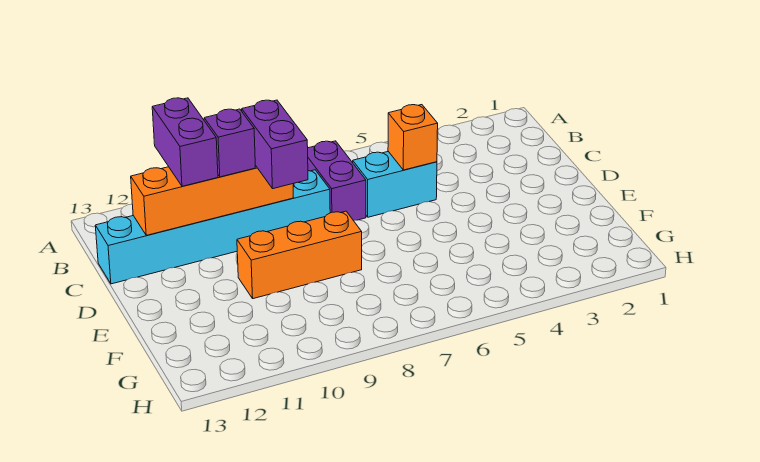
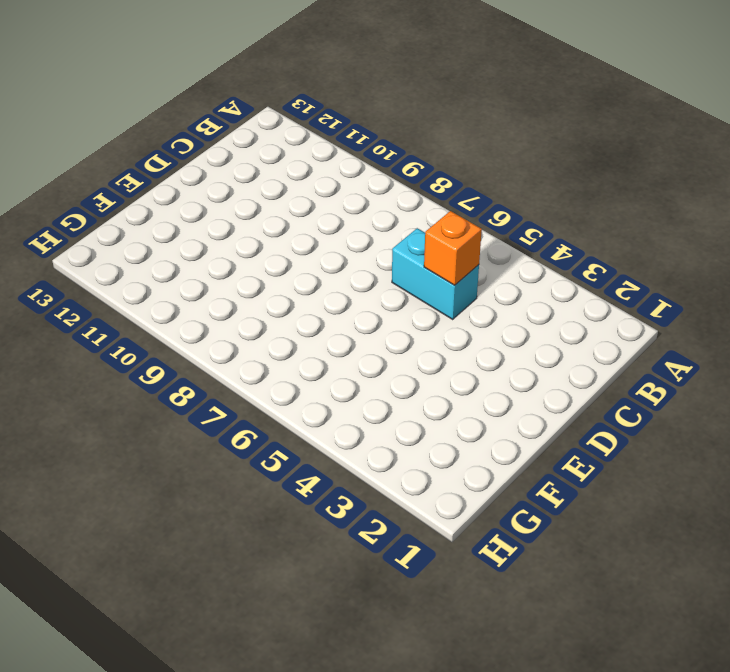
none -> purple 1x2 brick [308,141,366,221]
none -> cyan 1x6 brick [95,170,330,284]

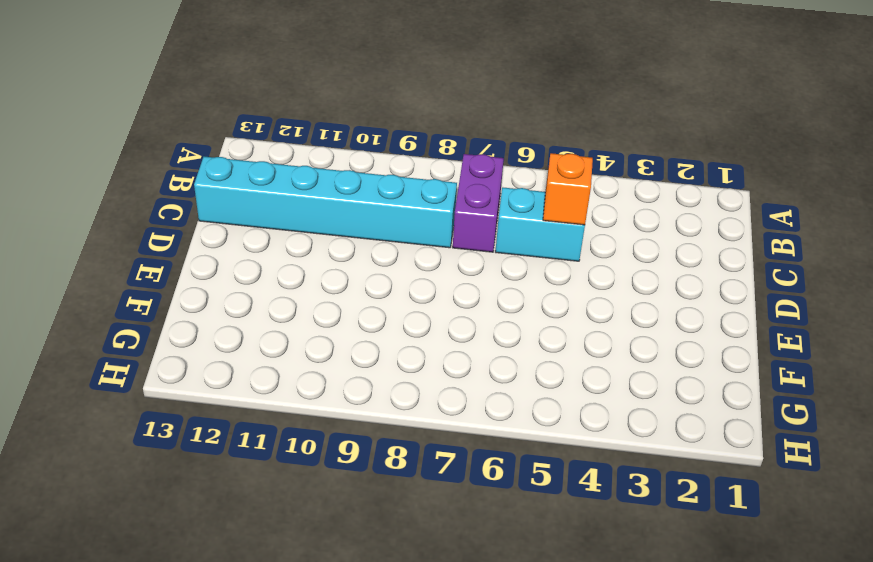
none -> orange 1x3 brick [237,211,362,299]
none -> orange 1x4 brick [131,165,293,235]

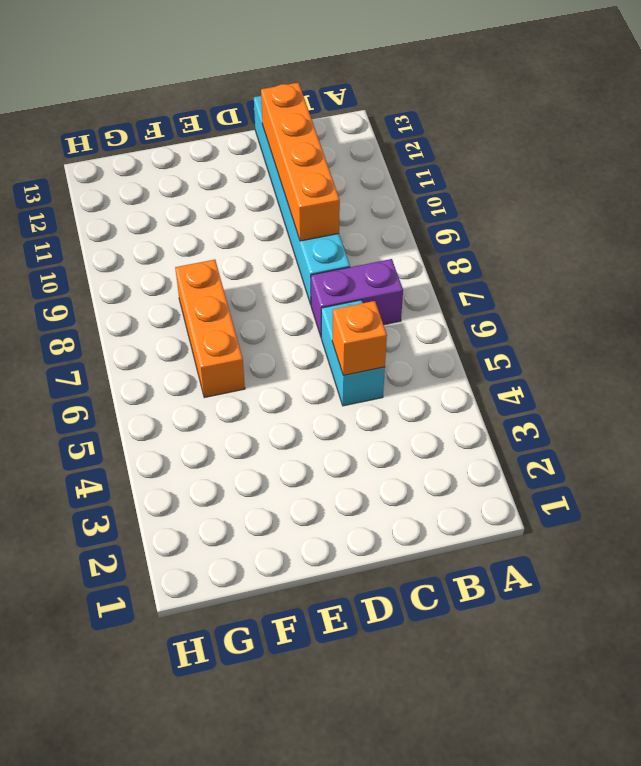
orange 1x3 brick [175,260,245,398] -> orange 1x3 brick moved to [237,211,362,299]
none -> purple 1x2 brick [152,98,218,186]
none -> purple 1x2 brick [242,100,308,189]

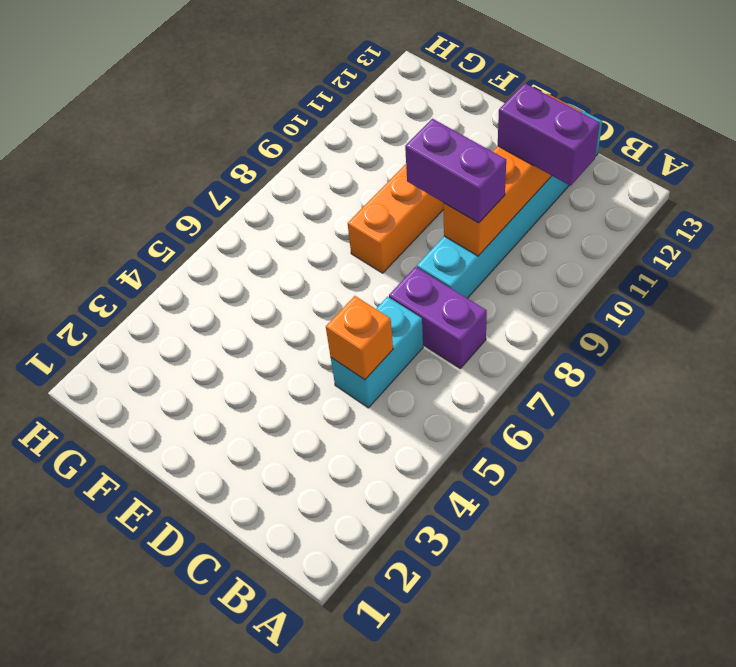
none -> purple 1x1 brick [204,109,255,177]

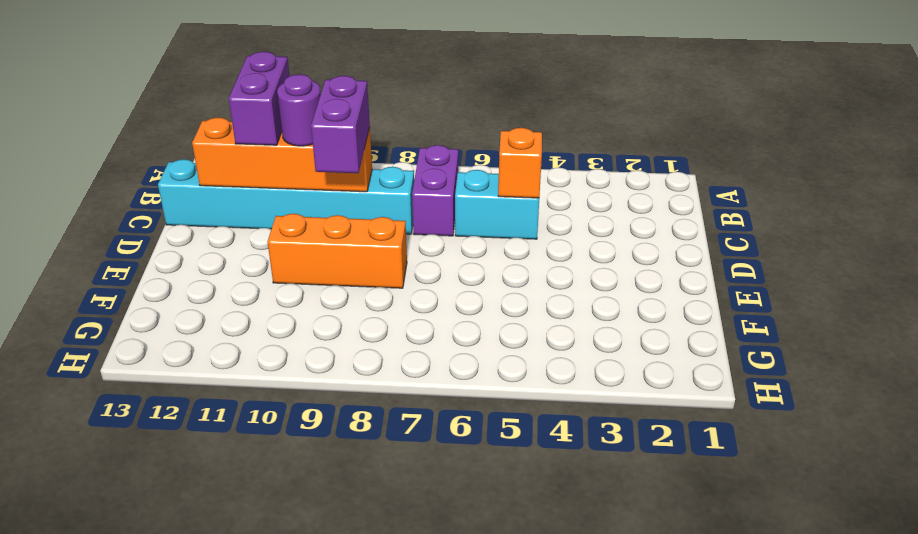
purple 1x1 round brick [277,74,321,146] -> purple 1x1 brick [204,109,255,177]

